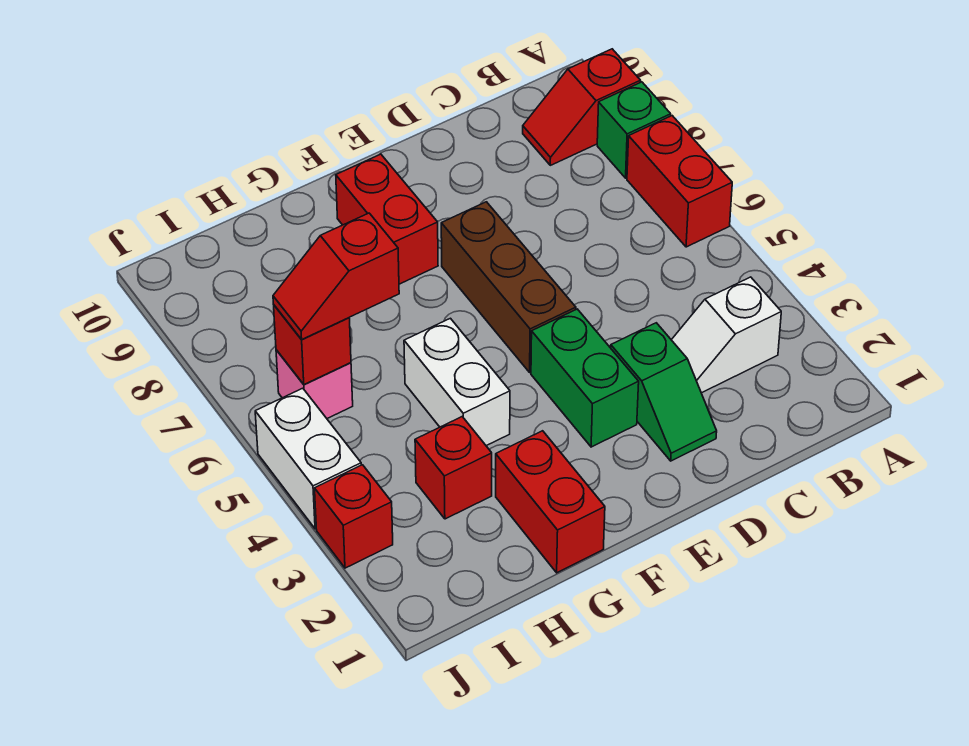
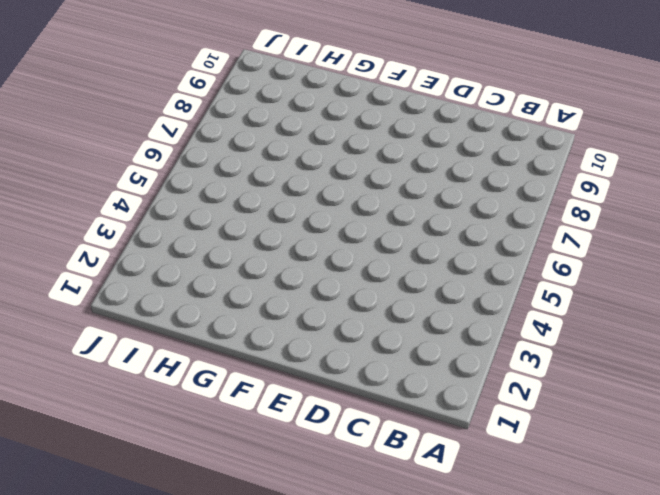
none -> red 1x2 brick [627,116,732,247]
none -> green 1x1 brick [597,82,671,178]
none -> red 1x2 slope [523,49,641,165]

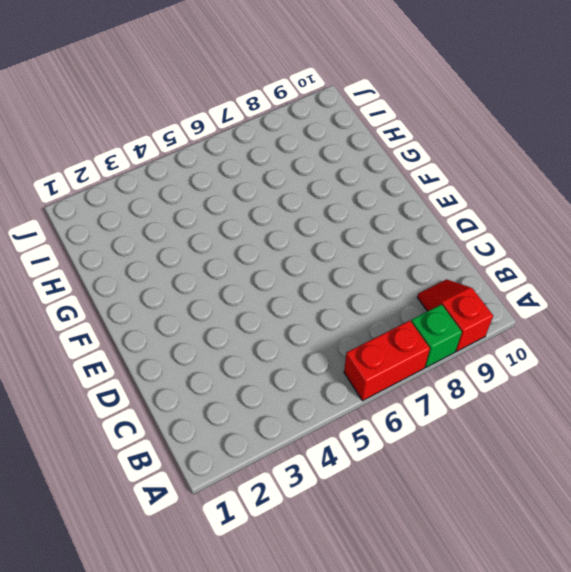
none -> white 1x2 slope [672,277,781,393]
none -> green 1x2 slope [611,323,717,461]
none -> green 1x2 brick [531,309,639,447]

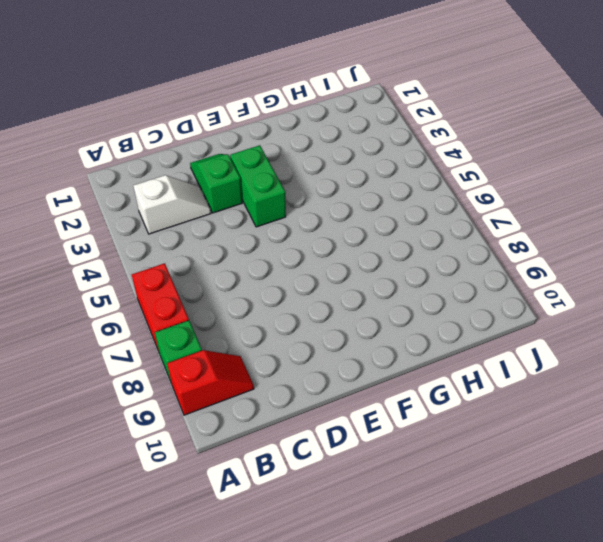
none -> brown 1x3 brick [441,202,576,372]
none -> red 1x2 brick [336,154,438,284]
none -> red 1x2 brick [496,431,605,573]

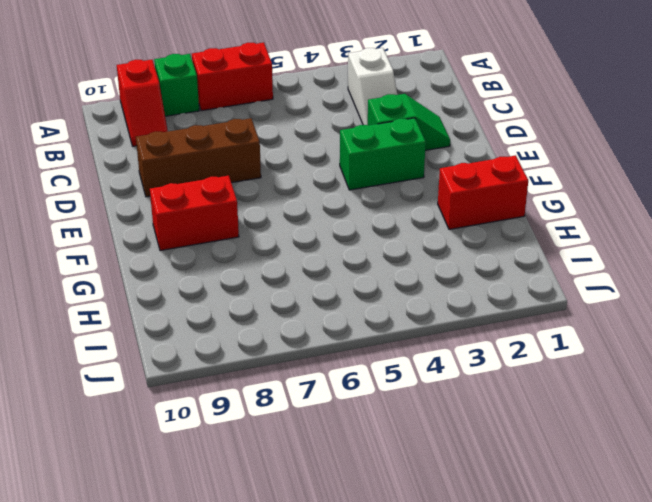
brown 1x3 brick [136,118,261,197] -> brown 1x3 brick moved to [441,202,576,372]
none -> white 1x2 brick [404,318,510,446]
none -> red 1x1 brick [415,417,492,519]
none -> pink 1x1 brick [276,350,353,418]

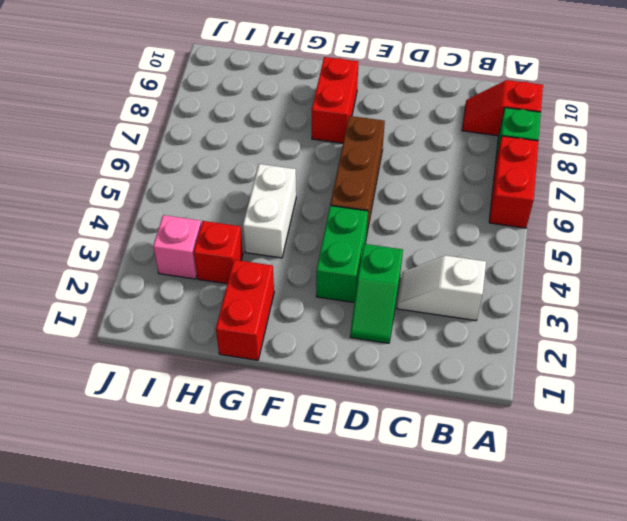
pink 1x1 brick [153,215,201,279] -> pink 1x1 brick moved to [276,350,353,418]
none -> red 1x1 brick [315,465,393,568]
none -> white 1x2 brick [255,388,361,529]
none -> red 1x1 brick [274,305,351,384]

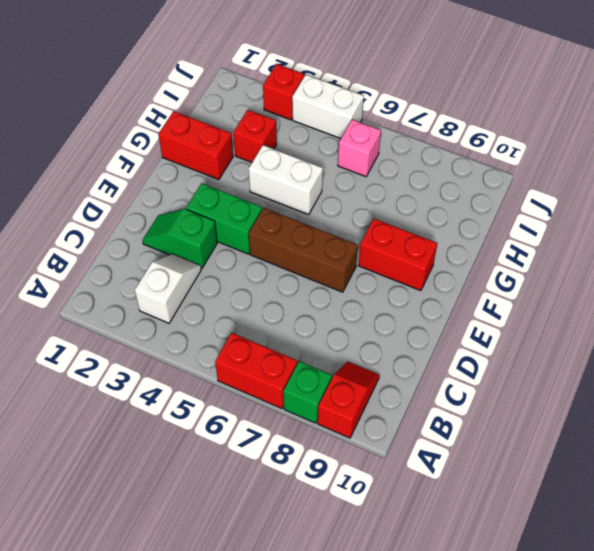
none -> red 1x1 brick [274,305,351,384]
none -> red 1x2 slope [273,213,399,340]

